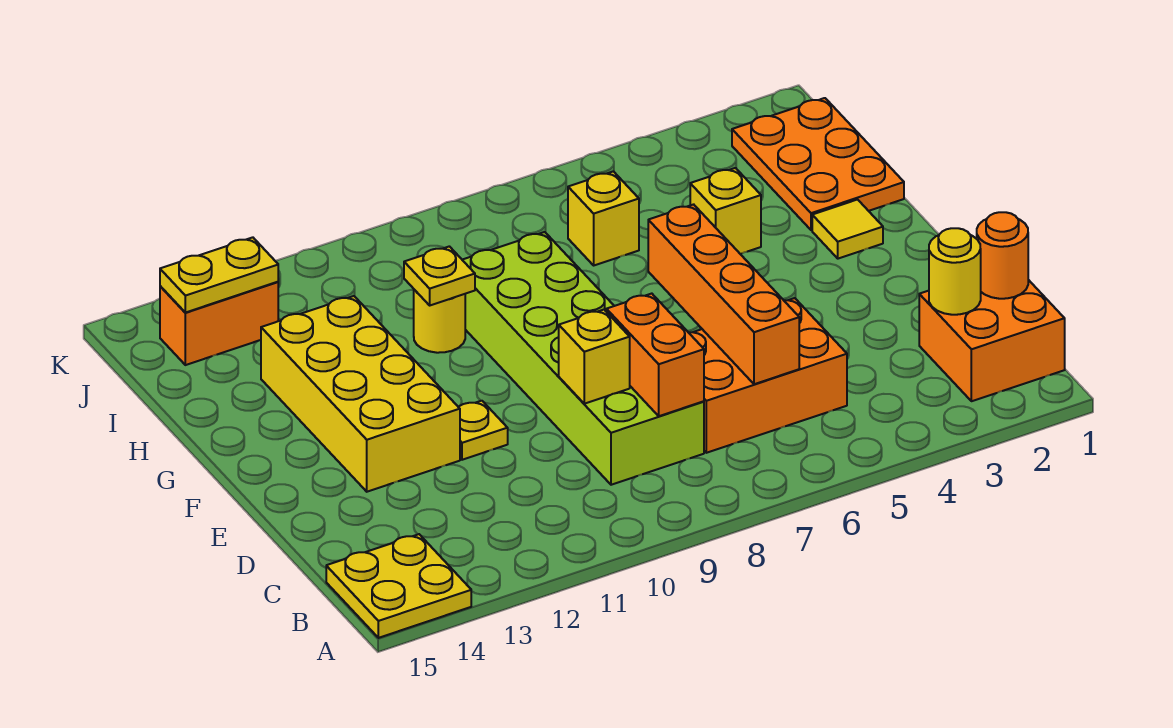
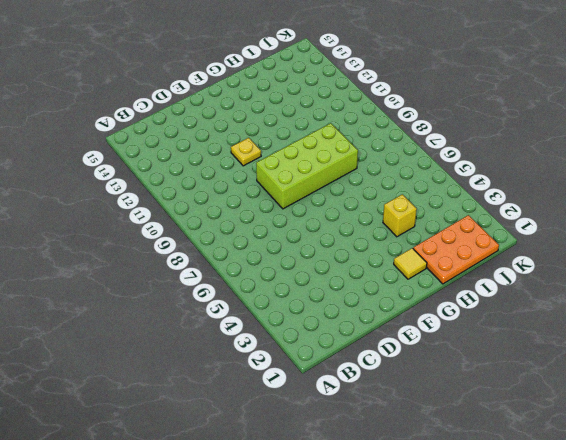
lime 2x4 brick [256,123,358,209] -> lime 2x6 brick [463,232,704,485]
none -> yellow 2x2 plate [326,534,471,638]
none -> orange 2x2 brick [919,280,1065,401]
none -> orange 2x3 brick [688,298,847,453]

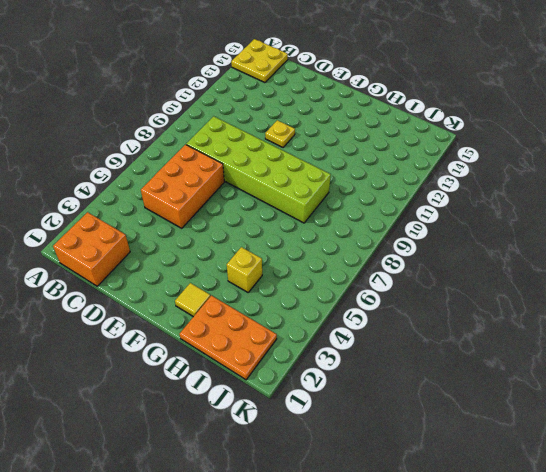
none -> yellow 2x4 brick [261,296,460,492]
none -> yellow 1x1 round brick [414,290,465,353]
none -> yellow 1x1 brick [568,171,639,265]

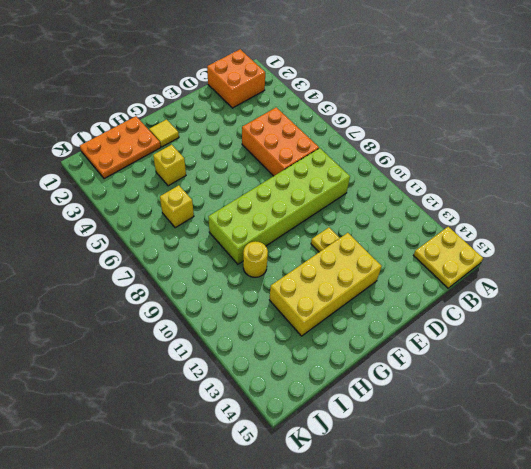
none -> orange 1x2 brick [160,282,278,365]
none -> orange 1x1 round brick [977,212,1028,299]
none -> yellow 1x1 round brick [929,228,981,315]

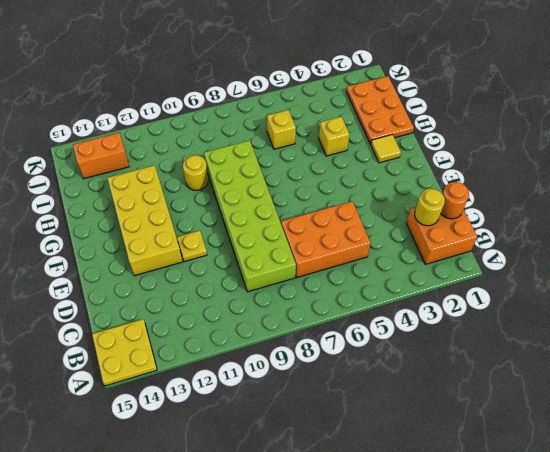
none -> orange 1x4 brick [648,204,799,384]
none -> orange 1x2 brick [606,294,704,416]
none -> yellow 1x1 brick [559,310,630,404]

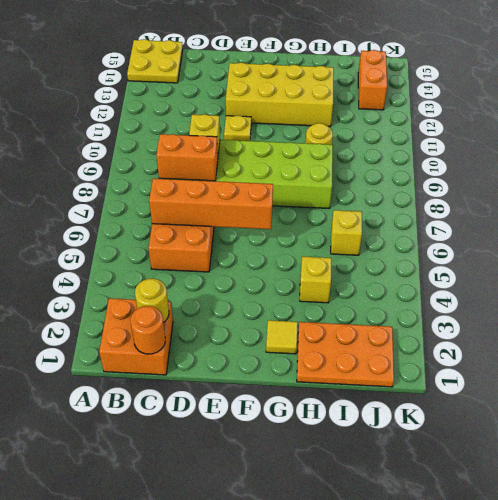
none -> yellow 1x1 plate [404,246,475,305]
none -> yellow 1x2 plate [160,237,278,313]

